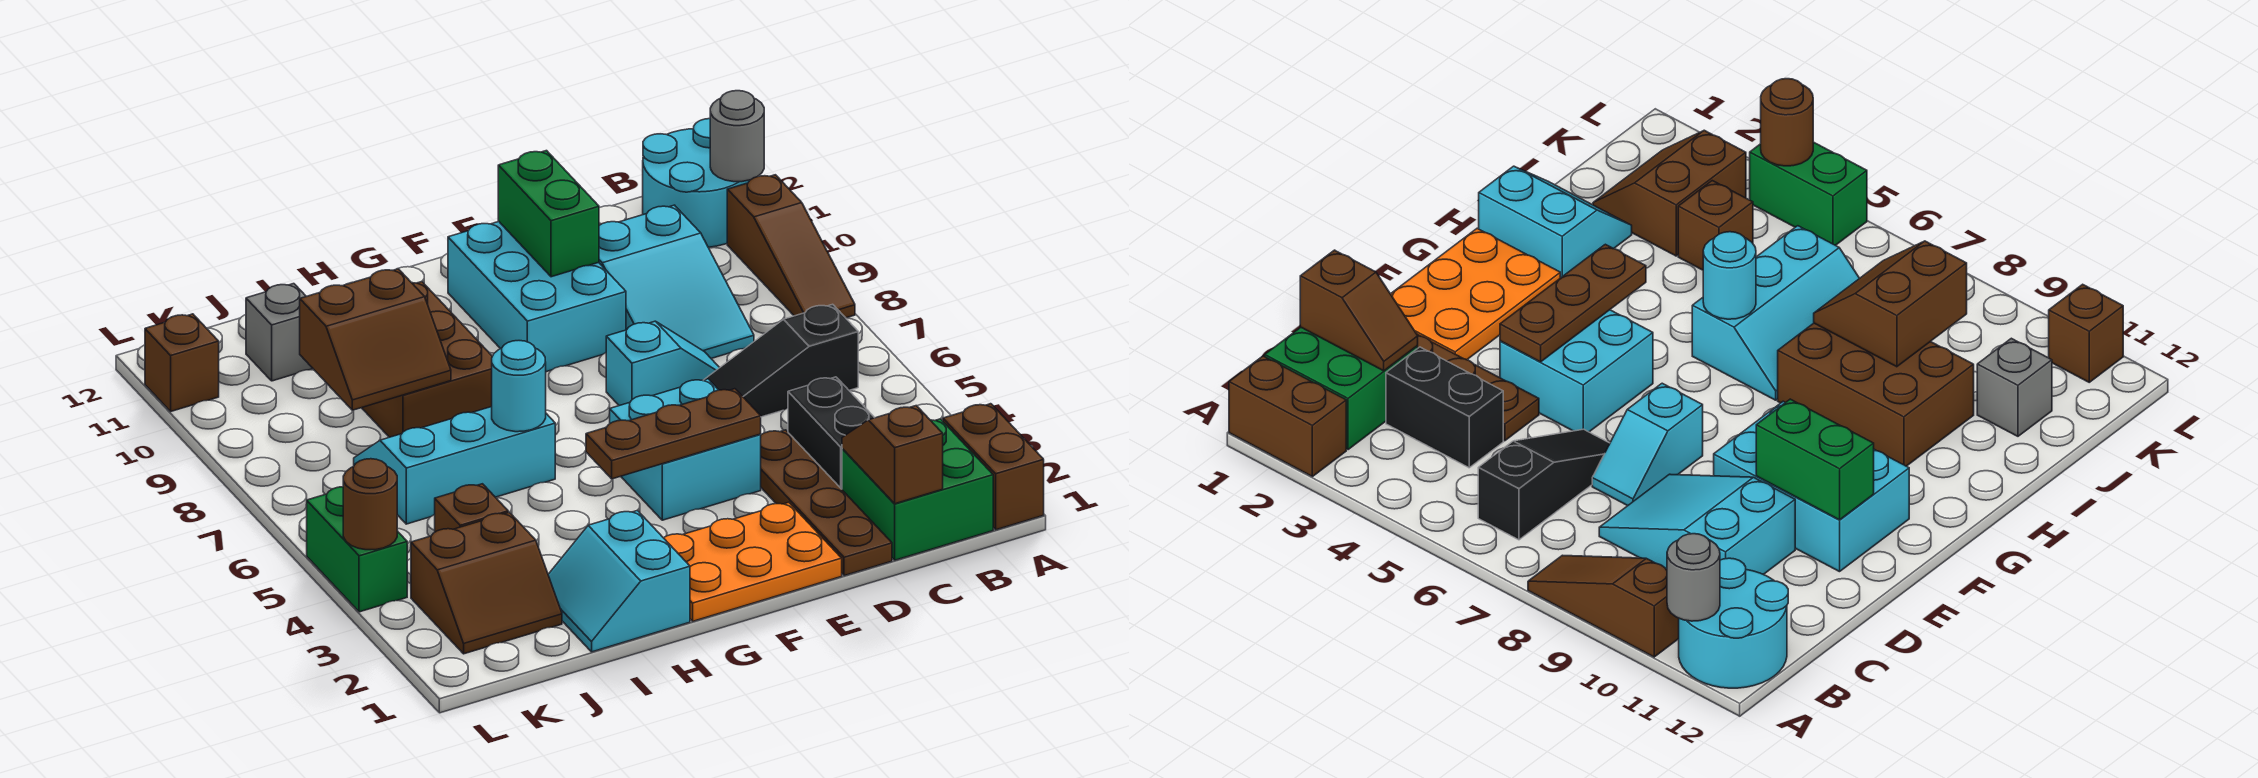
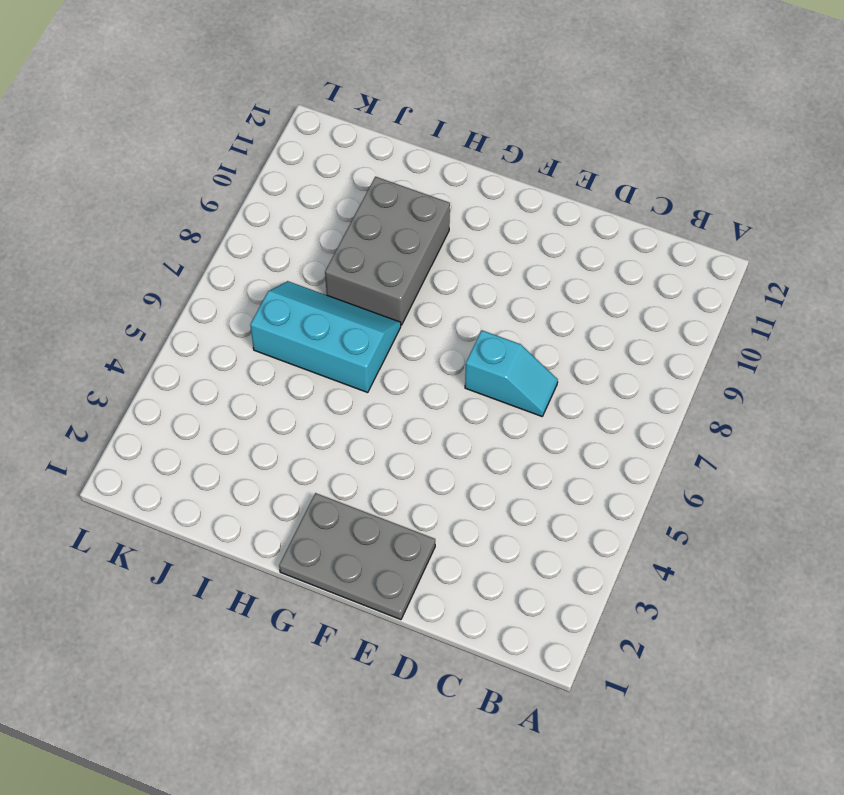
grey 2x3 plate [279,493,435,620] -> orange 2x3 plate [664,503,842,621]
grey 2x3 brick [325,177,450,325] -> brown 2x3 brick [362,282,492,437]
none -> brown 1x2 brick [943,404,1044,530]
none -> brown 1x3 slope [727,175,855,318]
none -> cyan 2x2 round brick [643,119,750,247]

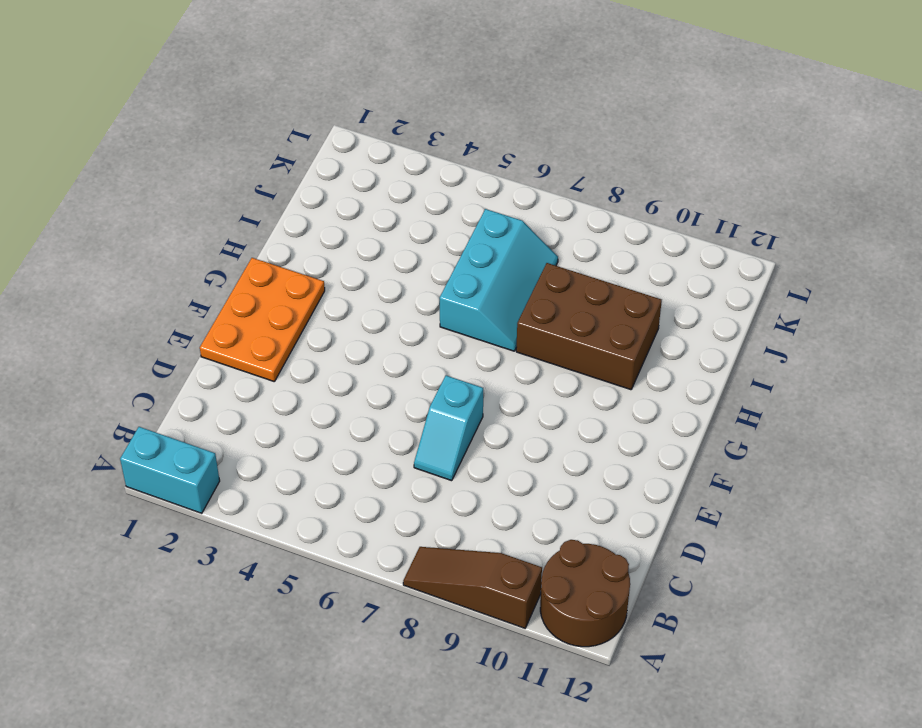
cyan 1x2 brick [120,427,220,513] -> brown 1x2 brick [943,404,1044,530]
brown 2x2 round brick [540,540,630,647] -> cyan 2x2 round brick [643,119,750,247]
none -> green 2x2 brick [842,419,993,560]
none -> black 1x3 slope [704,304,858,417]
none -> black 1x2 brick [788,377,874,489]

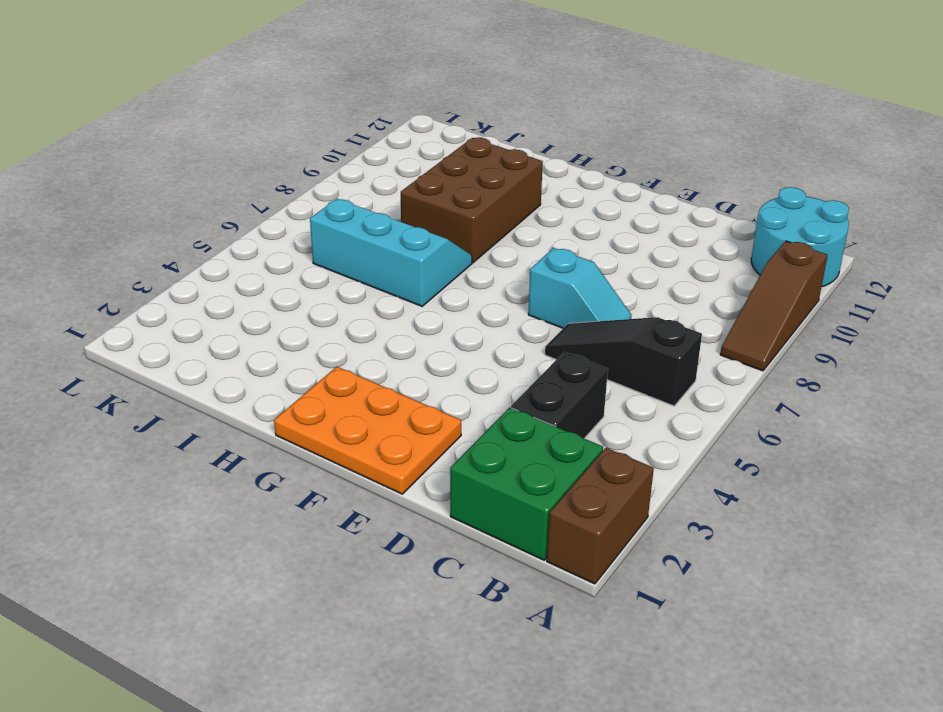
none -> cyan 2x3 slope [599,205,754,359]
none -> brown 1x4 plate [761,430,892,576]
none -> cyan 2x2 brick [610,379,761,520]

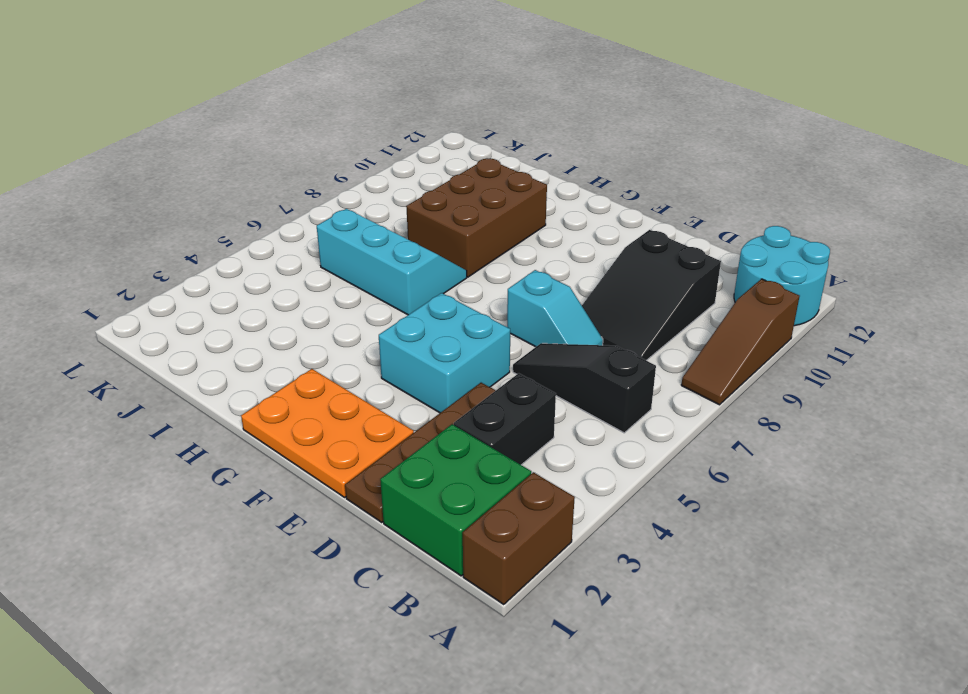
black 2x3 slope [582,230,721,360] -> cyan 2x3 slope [599,205,754,359]
none -> cyan 2x3 brick [448,222,626,372]
none -> cyan 2x2 slope [548,510,690,652]
none -> brown 2x2 slope [411,512,562,654]

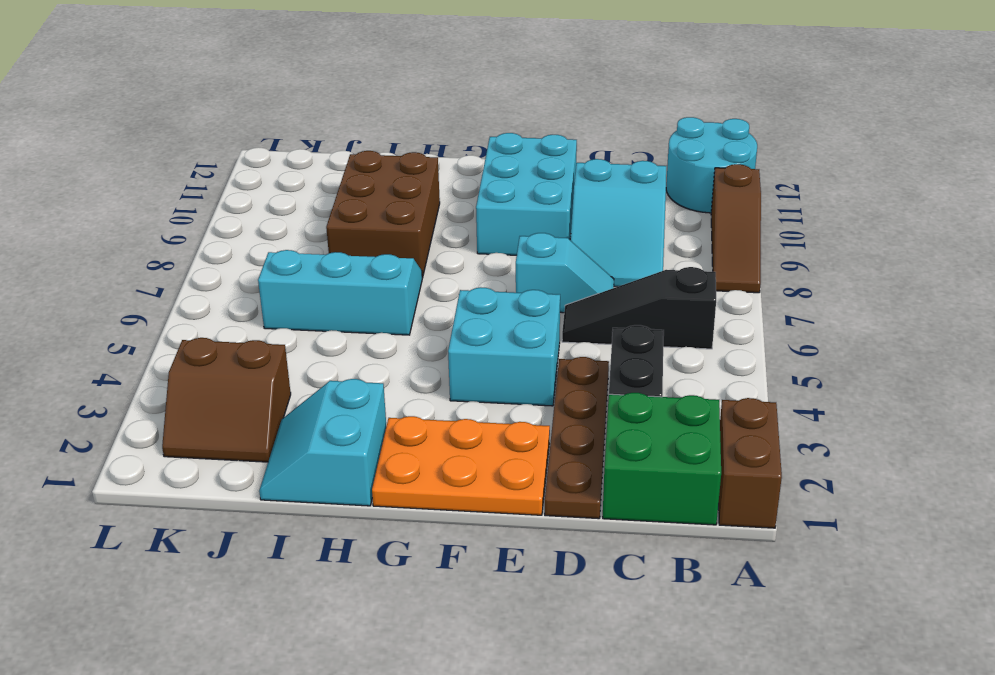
none -> brown 1x1 brick [435,484,508,532]
none -> grey 1x1 brick [246,284,313,381]
none -> green 1x2 brick [307,487,407,612]

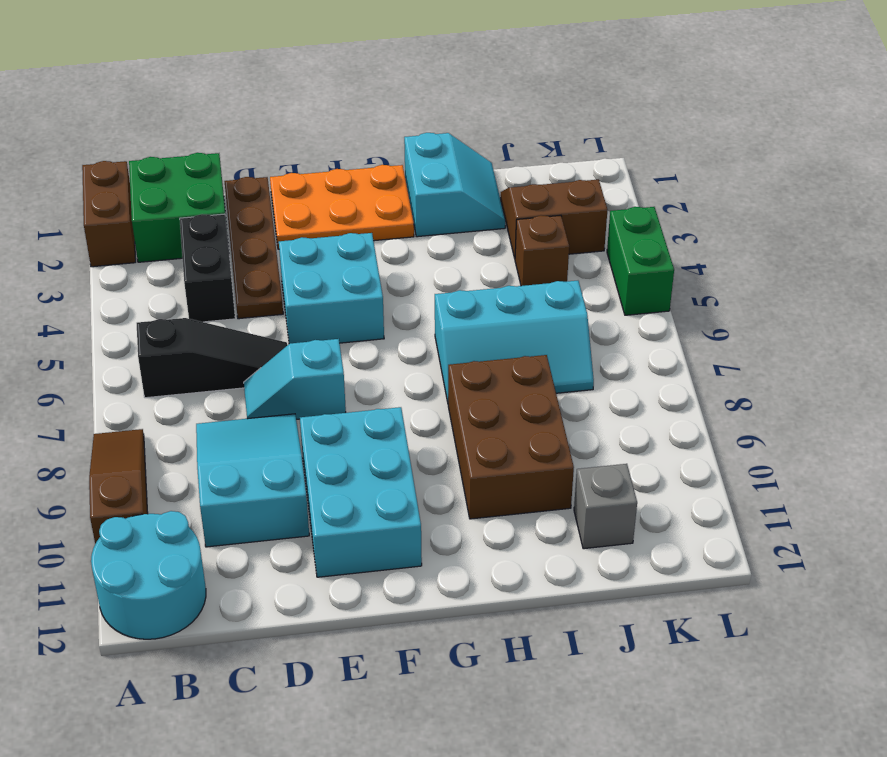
none -> brown 1x1 brick [145,314,219,411]
none -> grey 1x1 round brick [710,91,764,182]
none -> brown 1x2 slope [842,406,943,504]

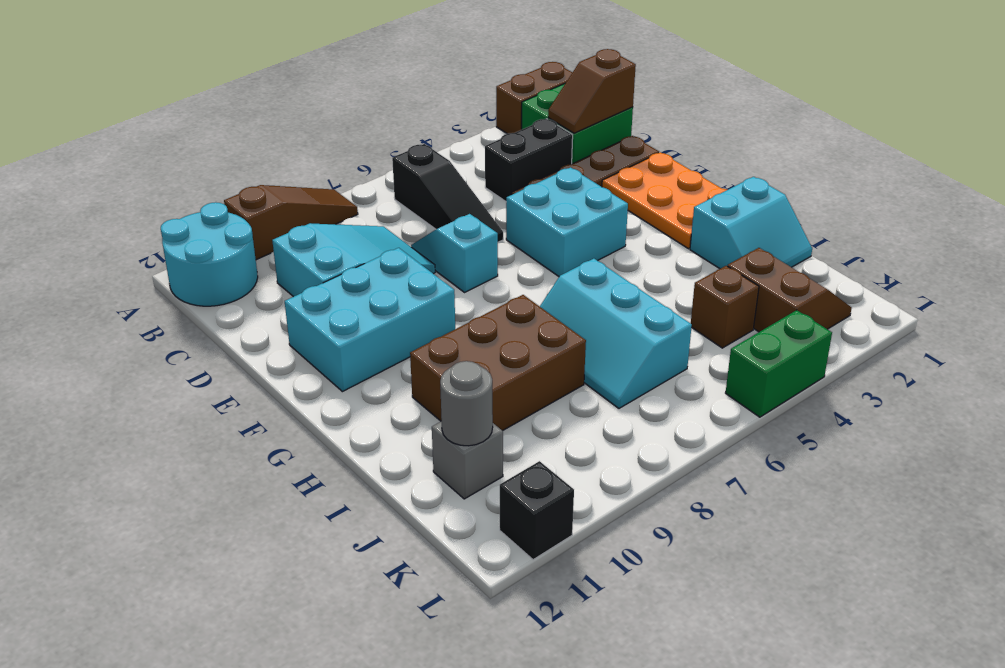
grey 1x1 round brick [440,361,493,446] -> grey 1x1 round brick moved to [710,91,764,182]
black 1x1 brick [500,461,574,560] -> brown 1x1 brick [145,314,219,411]
none -> brown 1x3 plate [586,389,761,479]
none -> green 1x2 brick [498,151,599,277]
none -> cyan 1x1 round brick [492,341,546,432]

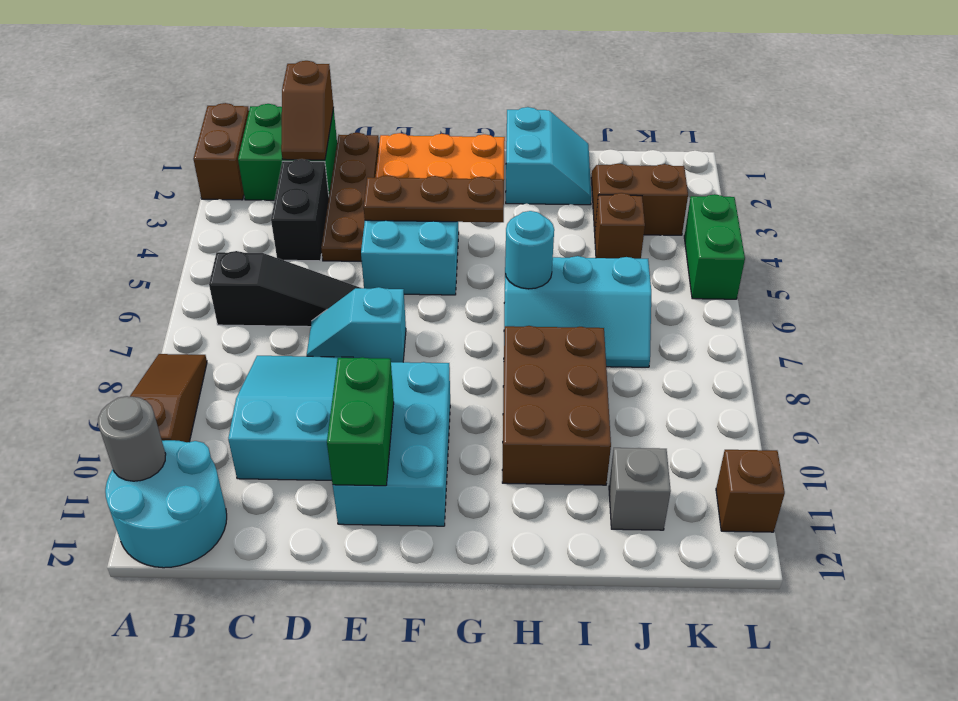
none -> brown 2x2 slope [300,269,451,410]
none -> brown 1x1 round brick [343,459,397,550]

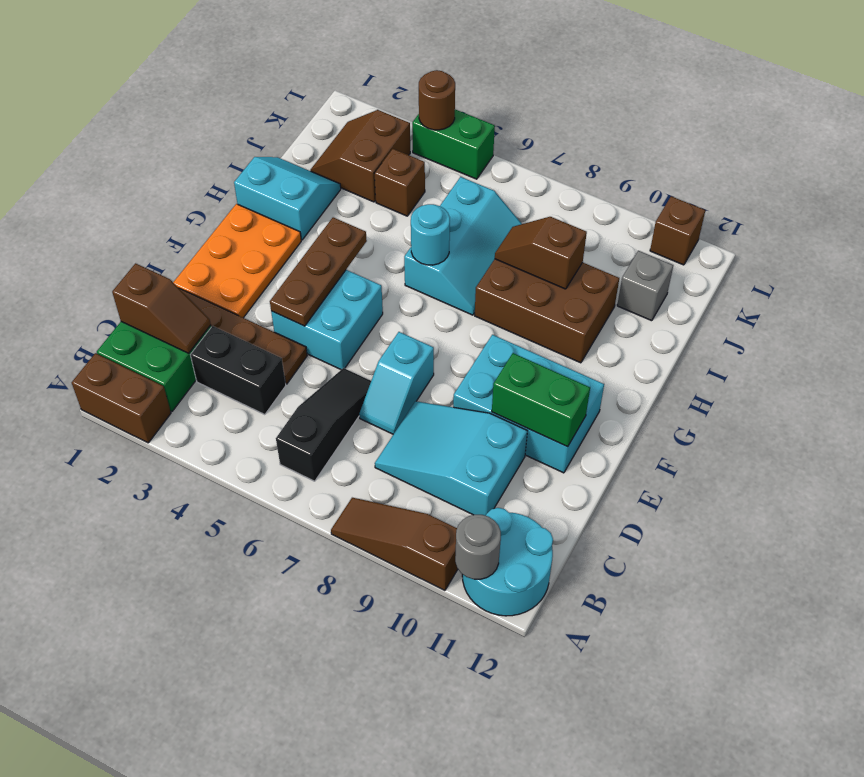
brown 1x2 slope [495,217,587,289] -> brown 2x2 slope [300,269,451,410]

